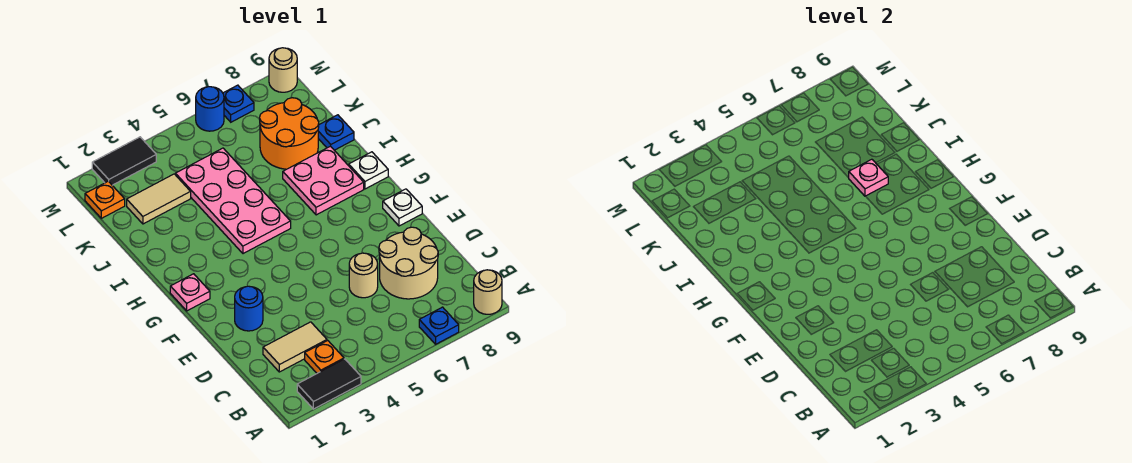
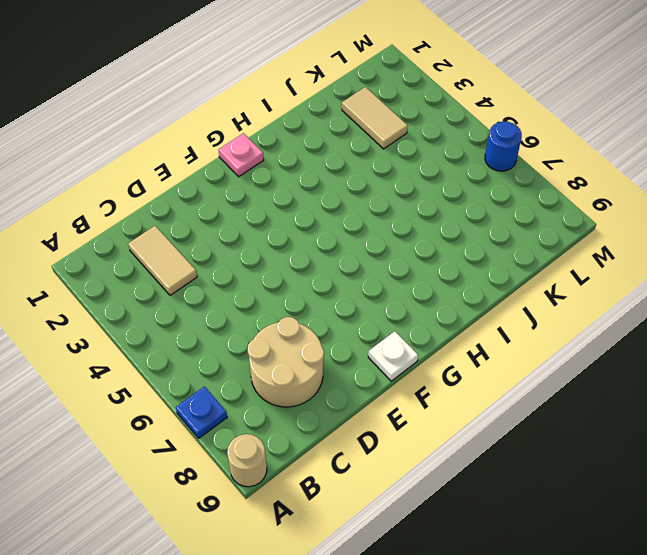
none -> black 1x2 tile [297,359,361,409]
none -> orange 1x1 plate [305,341,344,373]
none -> tan 1x1 round brick [349,253,378,298]

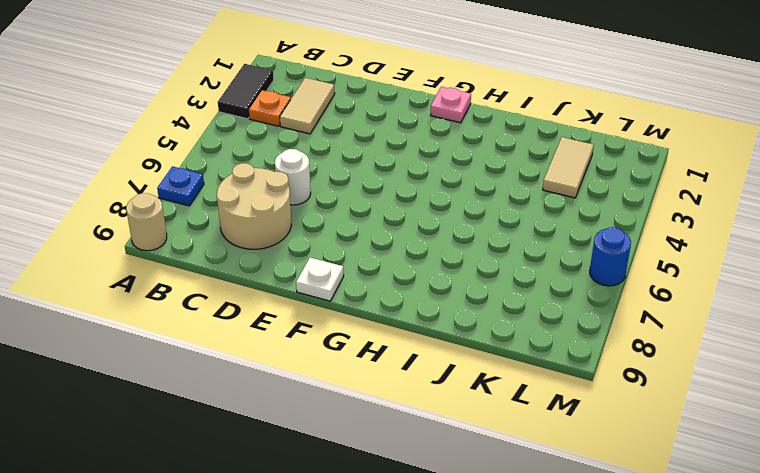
white 1x1 round brick [275,149,311,205] -> tan 1x1 round brick [349,253,378,298]
none -> blue 1x1 round brick [235,286,263,331]
none -> pink 2x4 plate [175,148,291,254]
none -> pink 2x2 plate [283,146,364,215]

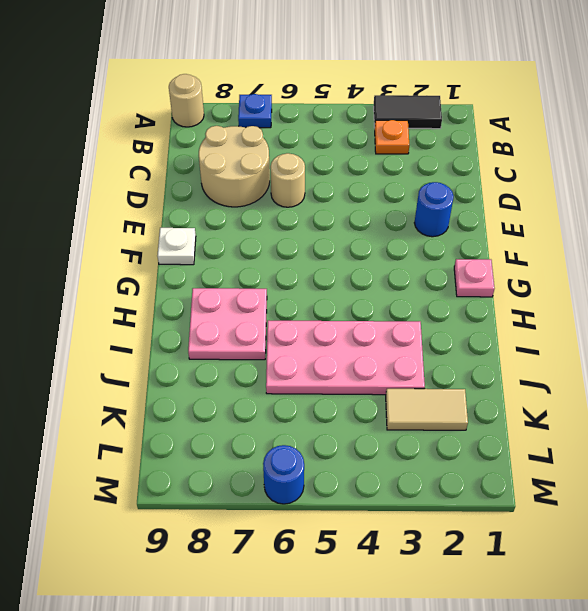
pink 2x4 plate [266,320,425,395] -> pink 2x4 plate turned to [175,148,291,254]
none -> tan 1x2 tile [263,322,327,372]
none -> white 1x1 plate [349,152,388,189]
none -> orange 2x2 round brick [260,98,319,169]

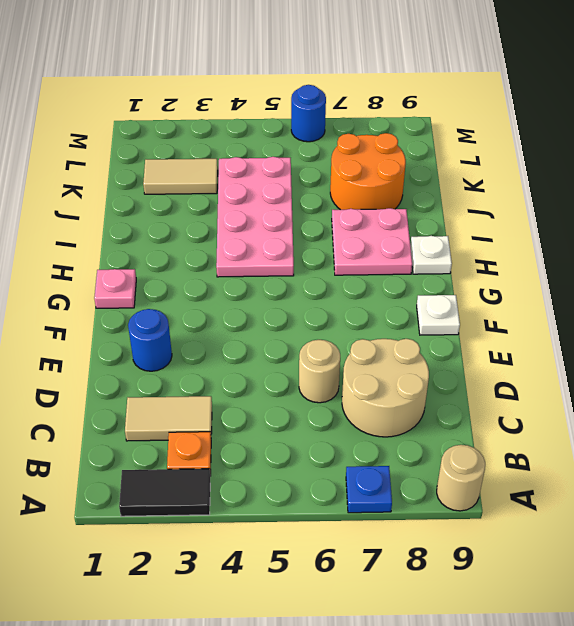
none -> blue 1x1 plate [318,115,354,150]
none -> orange 1x1 plate [85,181,125,218]
none -> black 1x2 tile [92,137,156,185]

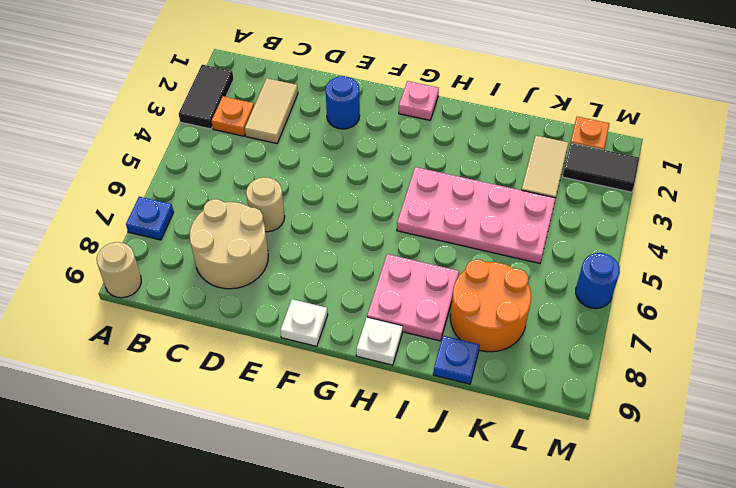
black 1x2 tile [563,143,639,192] -> black 1x2 tile turned to [92,137,156,185]
none -> blue 1x1 plate [223,85,254,122]
none -> tan 1x1 round brick [269,48,297,92]
none -> pink 1x1 plate [849,159,888,196]

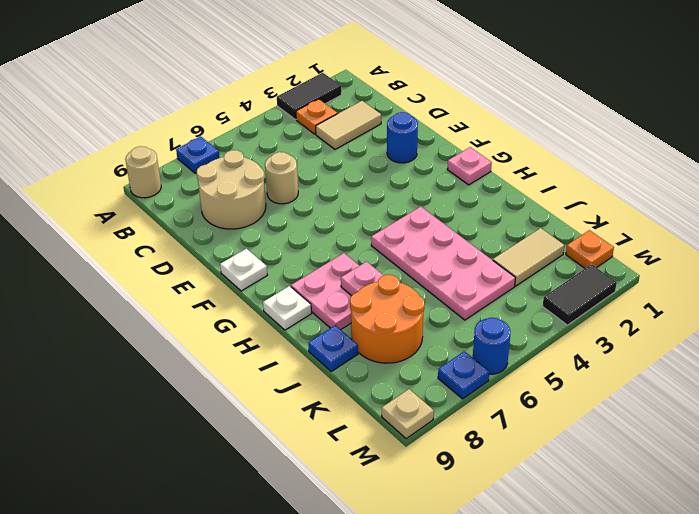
tan 1x1 plate [382,389,434,439] -> tan 1x1 round brick [269,48,297,92]

